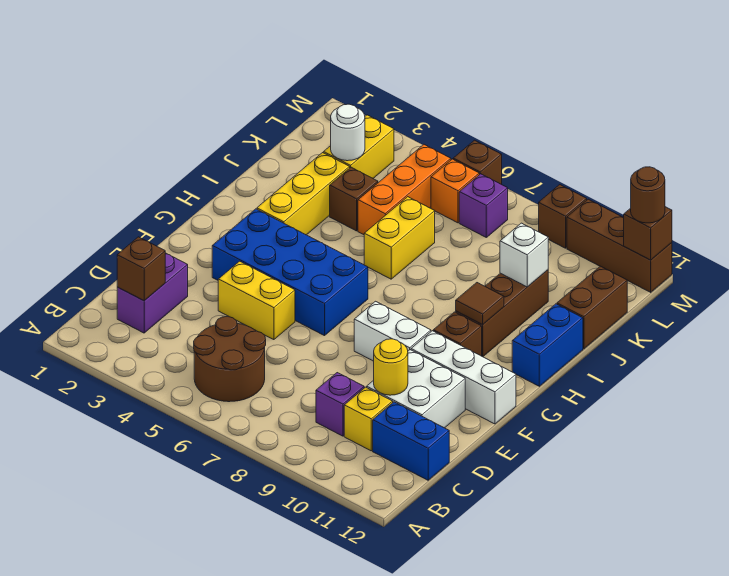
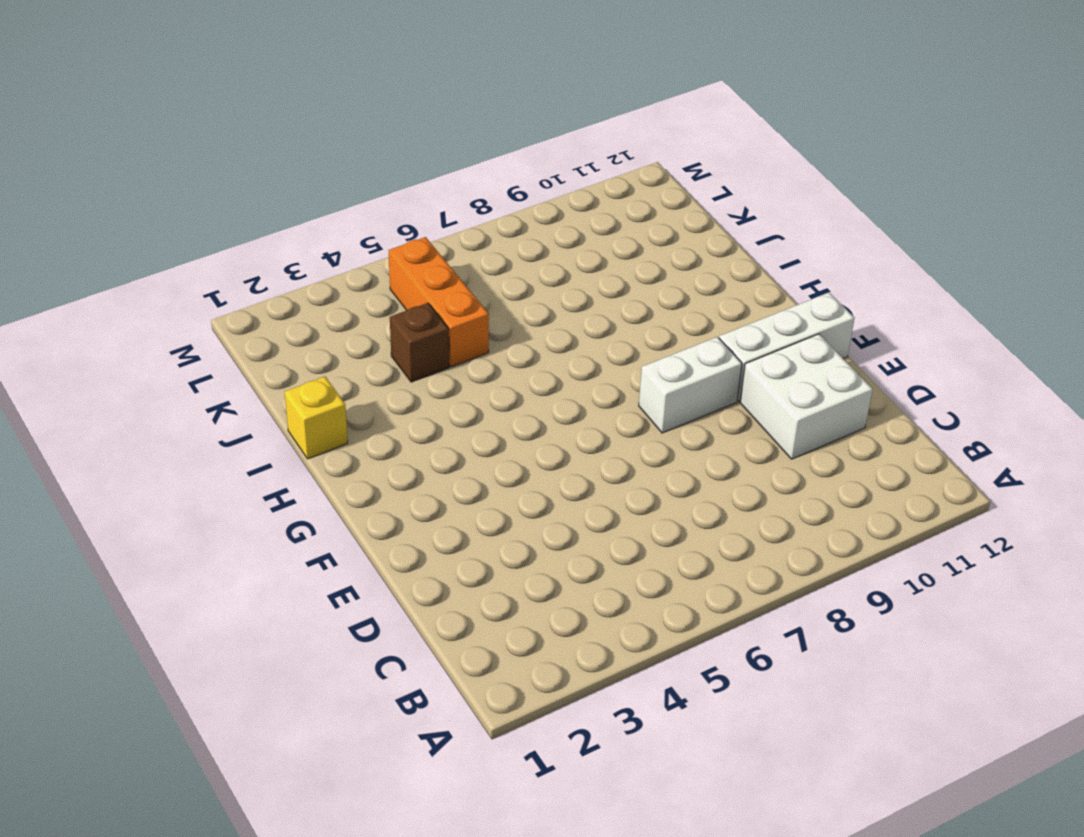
yellow 1x1 brick [285,377,348,459] -> yellow 1x1 brick moved to [344,387,393,451]
none -> brown 2x2 round brick [194,317,266,402]
none -> purple 1x2 brick [117,253,188,333]
none -> purple 1x1 brick [316,373,364,436]
none -> blue 1x2 brick [373,402,449,480]

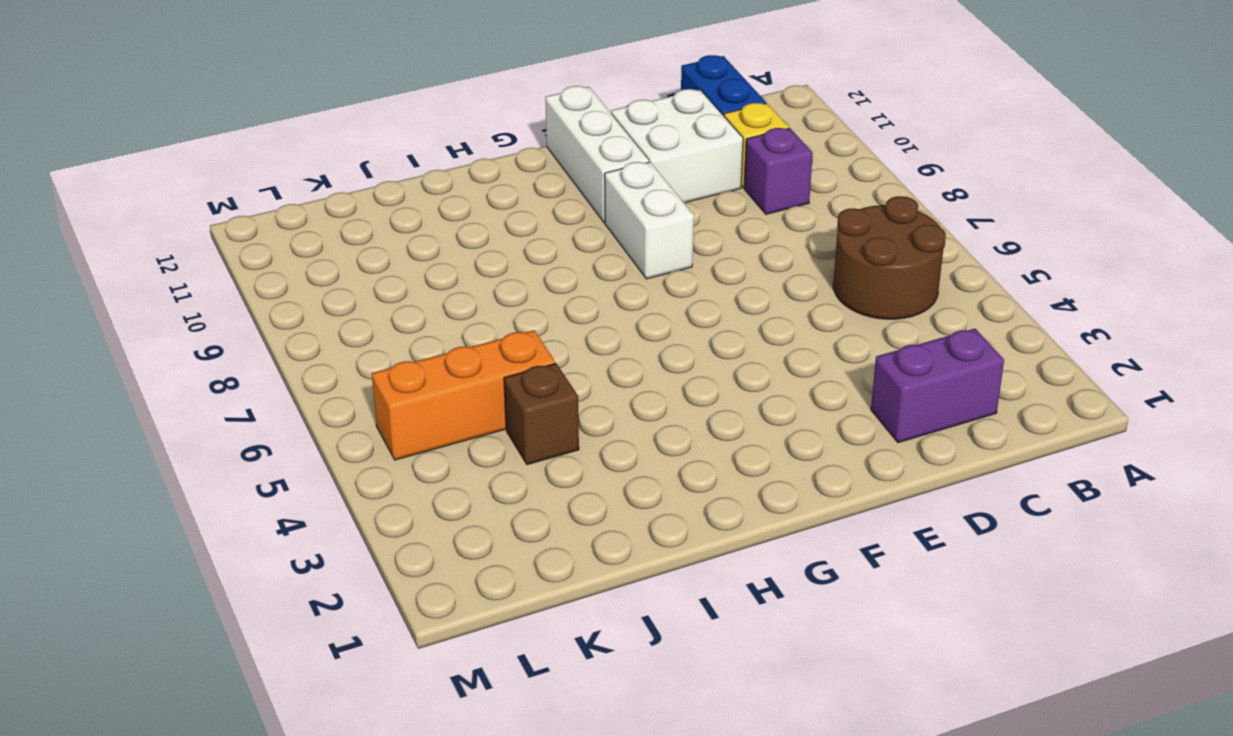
none -> yellow 1x2 brick [218,261,295,340]
none -> blue 2x4 brick [212,209,368,336]
none -> brown 1x1 brick [433,312,482,356]
none -> yellow 1x3 brick [257,153,350,235]

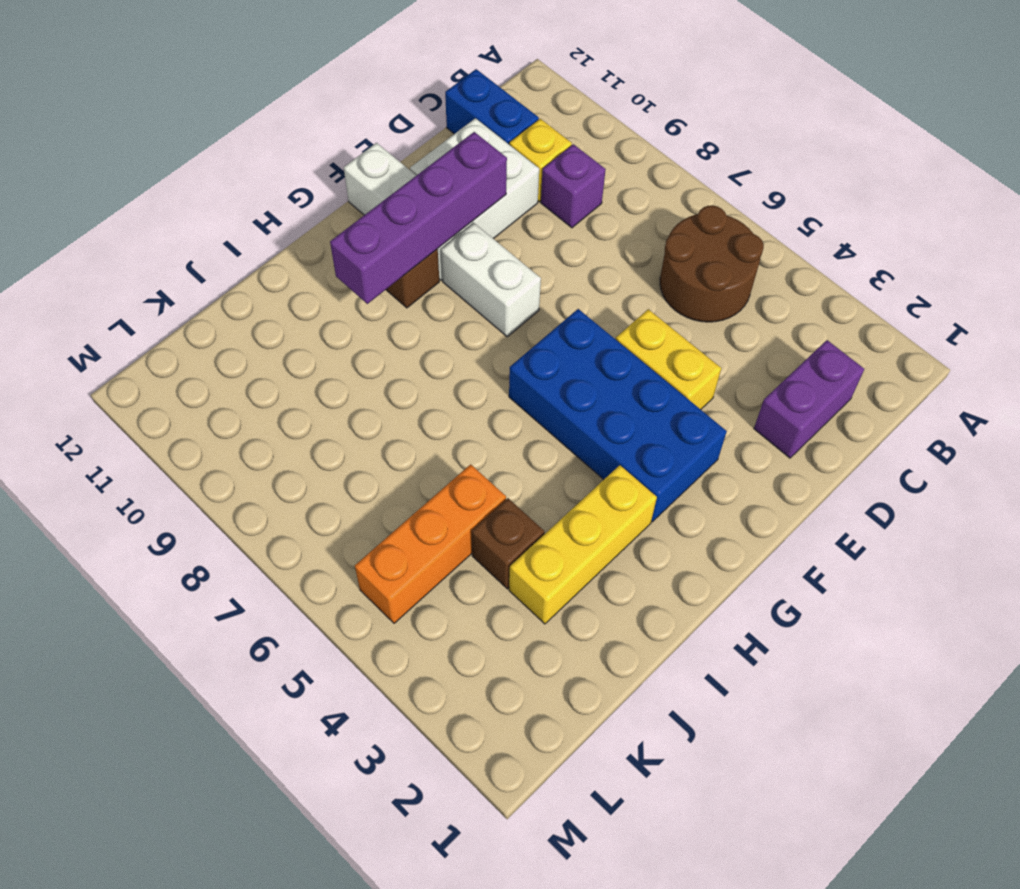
purple 1x4 brick [330,132,507,304] -> brown 1x1 tile [456,283,504,325]
none -> brown 1x3 brick [456,270,548,357]
none -> blue 1x2 brick [512,304,583,386]
none -> yellow 1x2 brick [364,197,435,279]
none -> brown 1x2 brick [557,266,627,349]

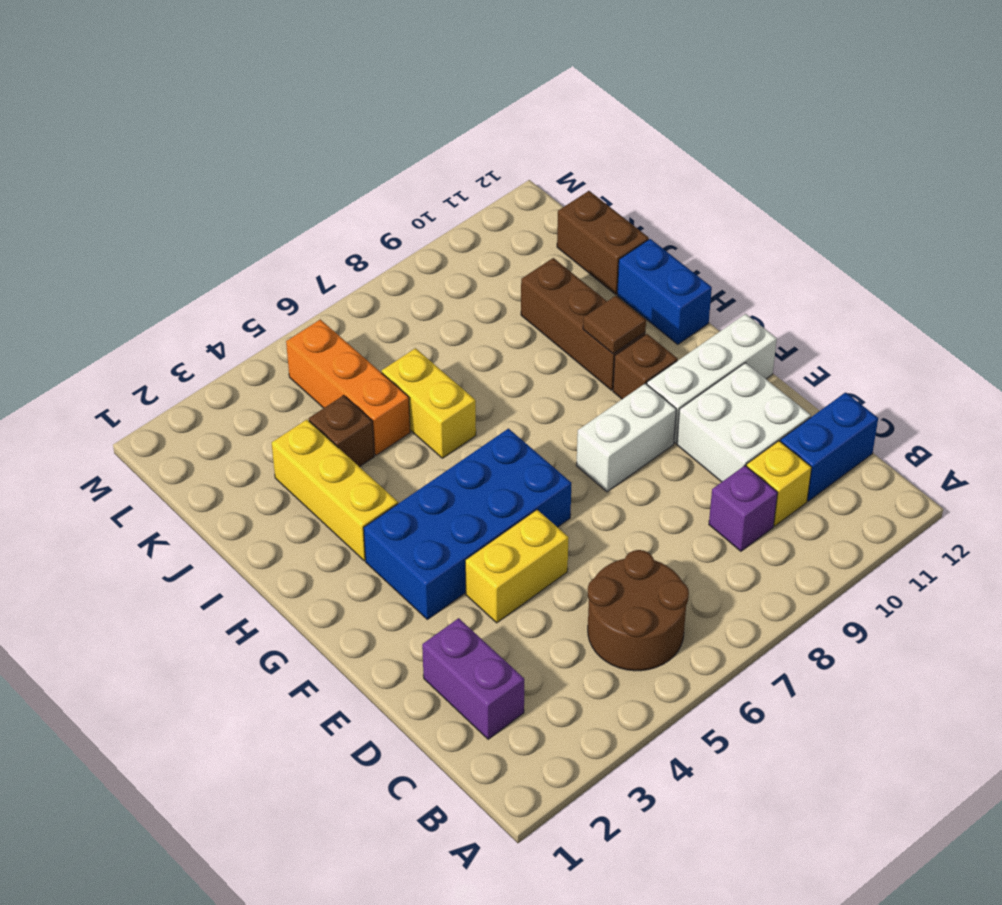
none -> yellow 1x2 brick [324,115,394,178]
none -> orange 1x1 brick [431,159,479,223]
none -> purple 1x1 brick [459,174,508,237]
none -> brown 1x1 brick [453,140,502,184]

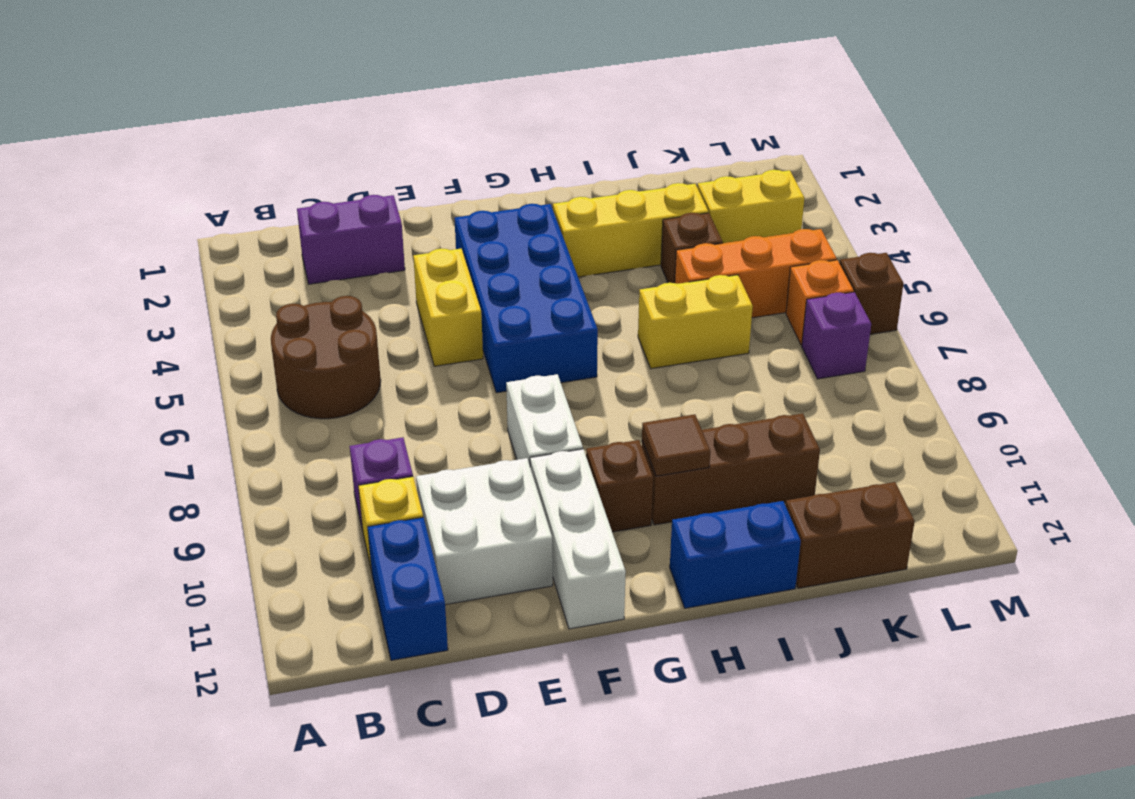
none -> brown 1x1 brick [539,185,587,248]
none -> brown 1x3 brick [567,199,672,292]
none -> brown 1x1 brick [117,237,165,301]
none -> yellow 1x1 round brick [374,339,408,395]

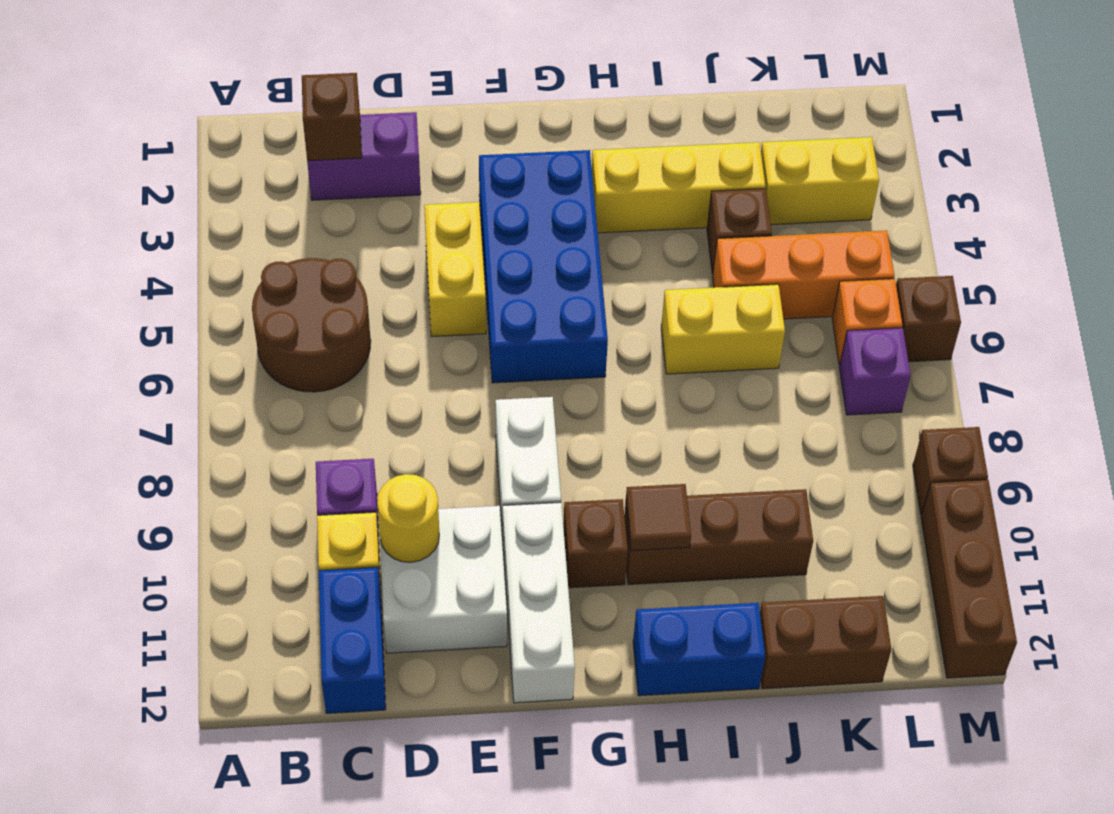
none -> white 1x1 brick [500,223,548,287]
none -> white 1x1 round brick [331,104,365,161]
none -> brown 1x1 brick [623,207,672,260]
none -> brown 1x1 round brick [631,167,665,223]

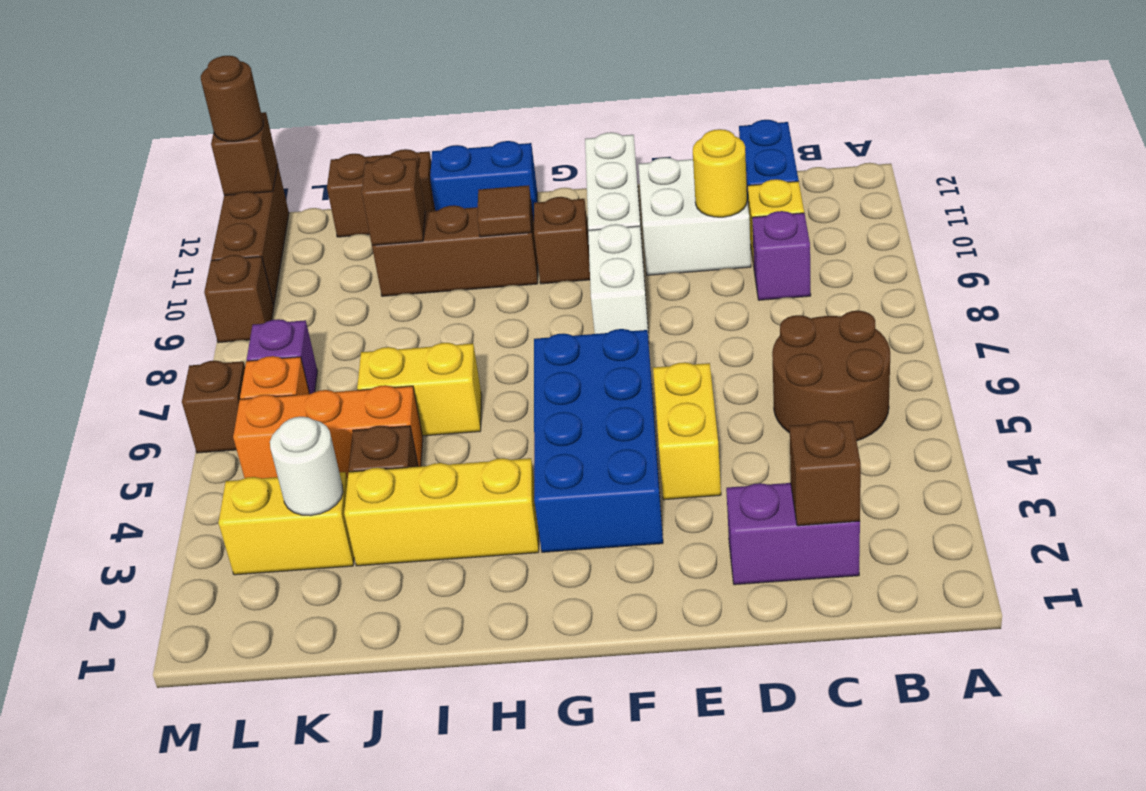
brown 1x1 brick [362,156,425,245] -> white 1x1 brick [500,223,548,287]

